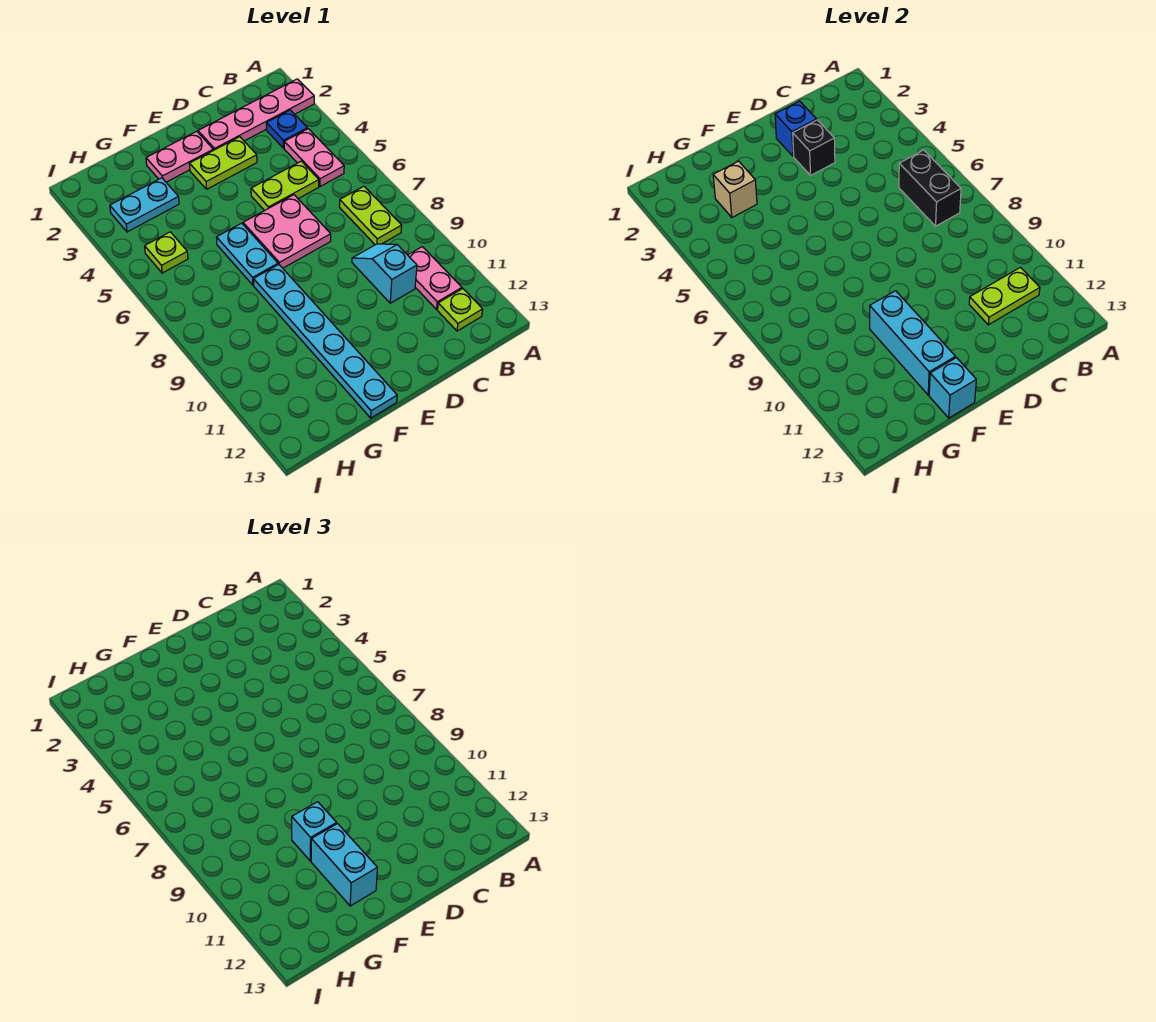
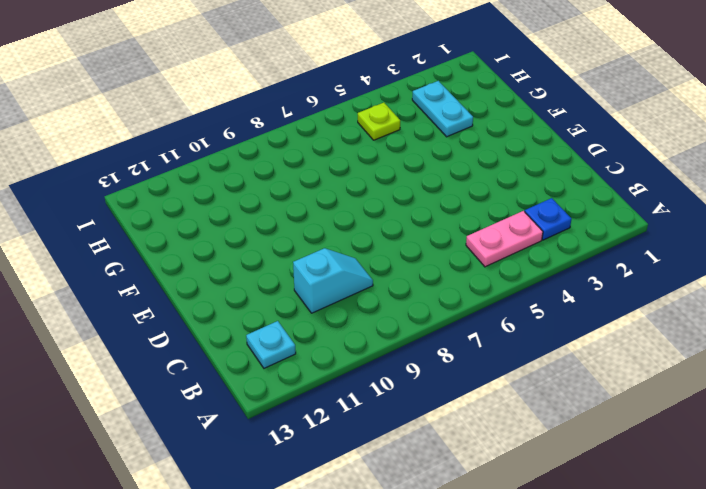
cyan 1x1 plate [246,321,296,368] -> lime 1x1 plate [438,289,483,331]
none -> pink 1x4 plate [198,79,314,150]
none -> lime 1x2 plate [340,186,402,245]
none -> pink 1x2 plate [408,247,462,309]

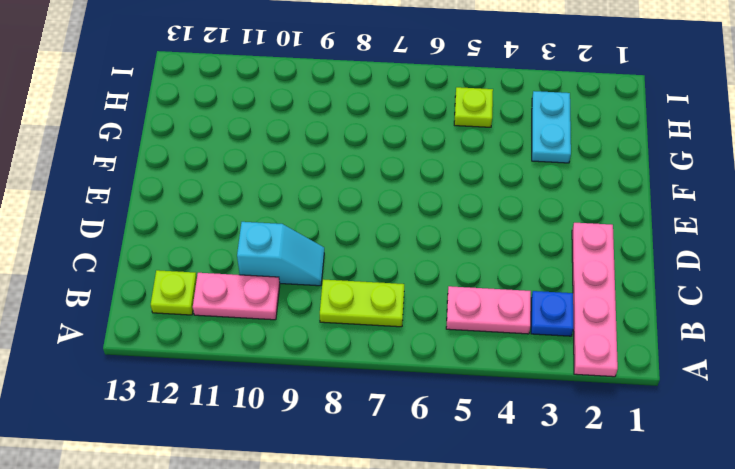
none -> lime 1x2 plate [251,161,319,211]
none -> lime 1x2 plate [189,137,257,189]
none -> pink 2x2 plate [243,195,331,268]

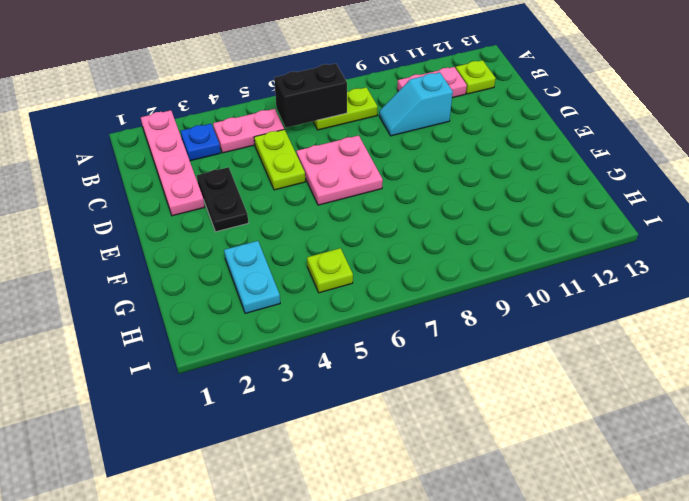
black 1x2 plate [197,167,248,232] -> lime 1x2 plate [189,137,257,189]
none -> pink 1x2 plate [146,131,213,182]
none -> cyan 1x2 plate [216,223,278,285]
none -> cyan 1x6 plate [253,264,397,418]

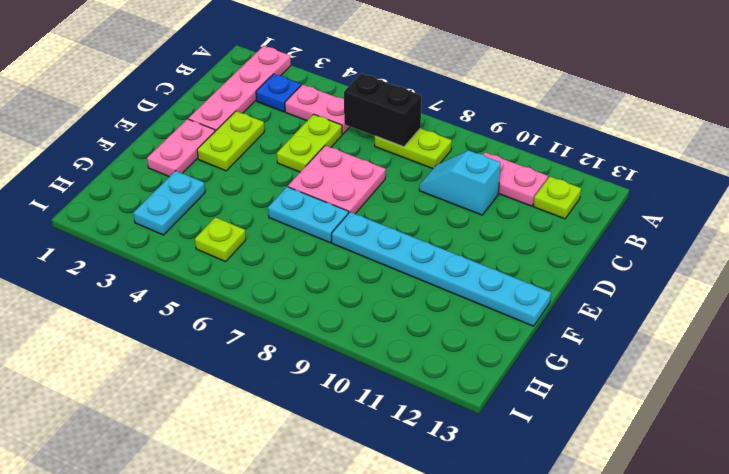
none -> lime 1x2 plate [969,267,1040,325]
none -> blue 1x1 brick [775,101,817,156]
none -> black 1x1 brick [793,120,835,175]

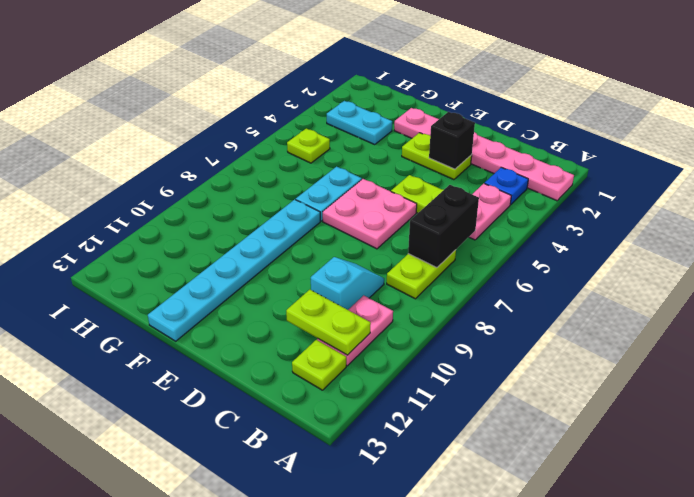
none -> blue 1x1 brick [775,101,817,156]
none -> cyan 1x3 brick [870,291,955,395]
none -> cyan 1x1 brick [929,358,976,418]

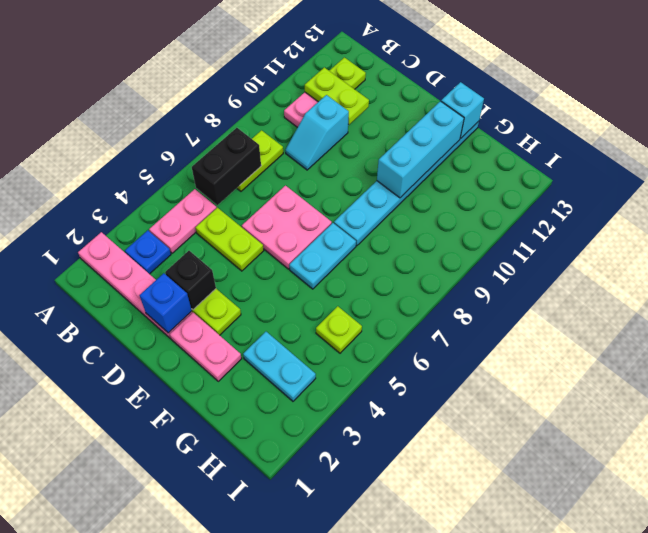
none -> tan 1x1 brick [713,161,757,217]
none -> cyan 1x1 brick [292,802,337,861]
none -> cyan 1x2 brick [311,824,377,906]

